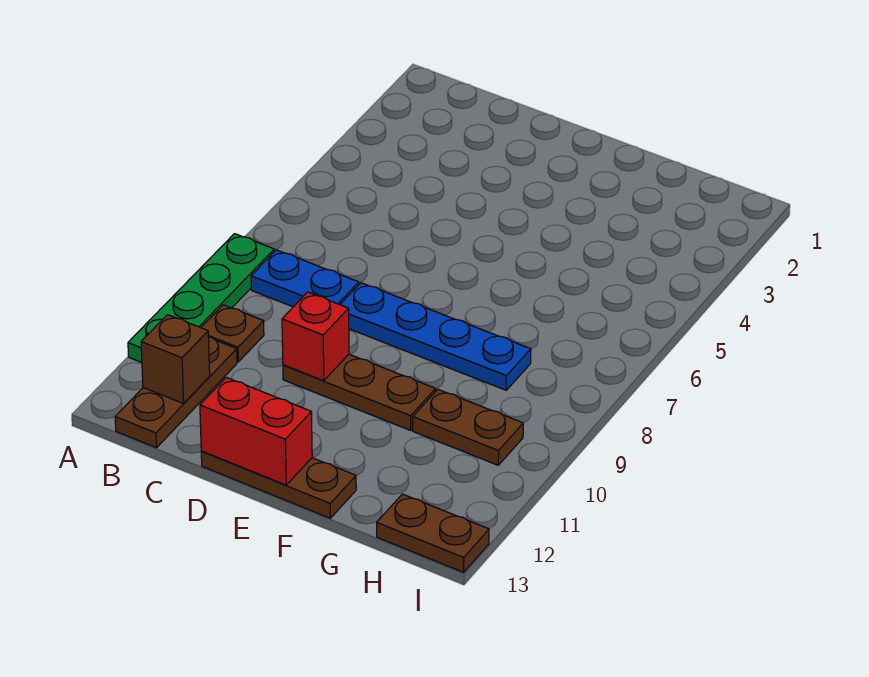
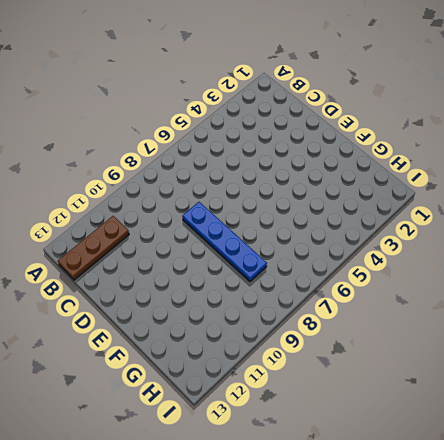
none -> green 1x4 plate [128,234,274,362]
none -> blue 1x2 plate [251,250,359,307]
none -> brown 1x1 plate [201,305,264,362]

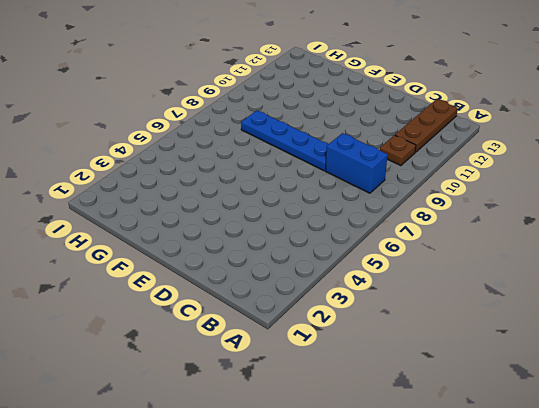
blue 1x2 brick [326,133,388,193] -> blue 1x2 plate [251,250,359,307]
none -> green 1x4 plate [128,234,274,362]
none -> brown 1x3 plate [283,354,436,430]
none -> brown 1x3 plate [201,451,356,518]

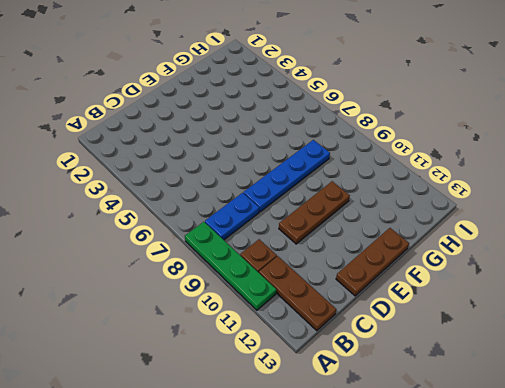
none -> brown 1x2 plate [413,390,523,465]
none -> brown 1x2 plate [377,494,489,572]
none -> brown 1x1 brick [141,315,210,404]

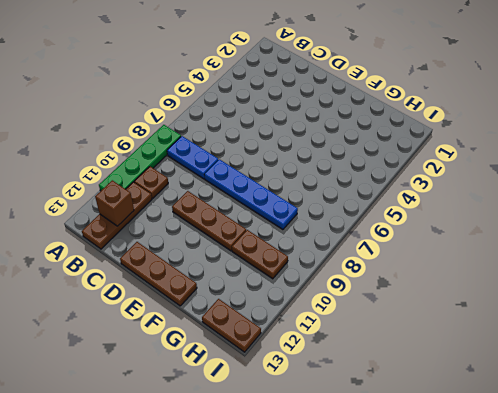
none -> red 1x1 brick [282,292,349,381]
none -> red 1x2 brick [200,377,312,485]

